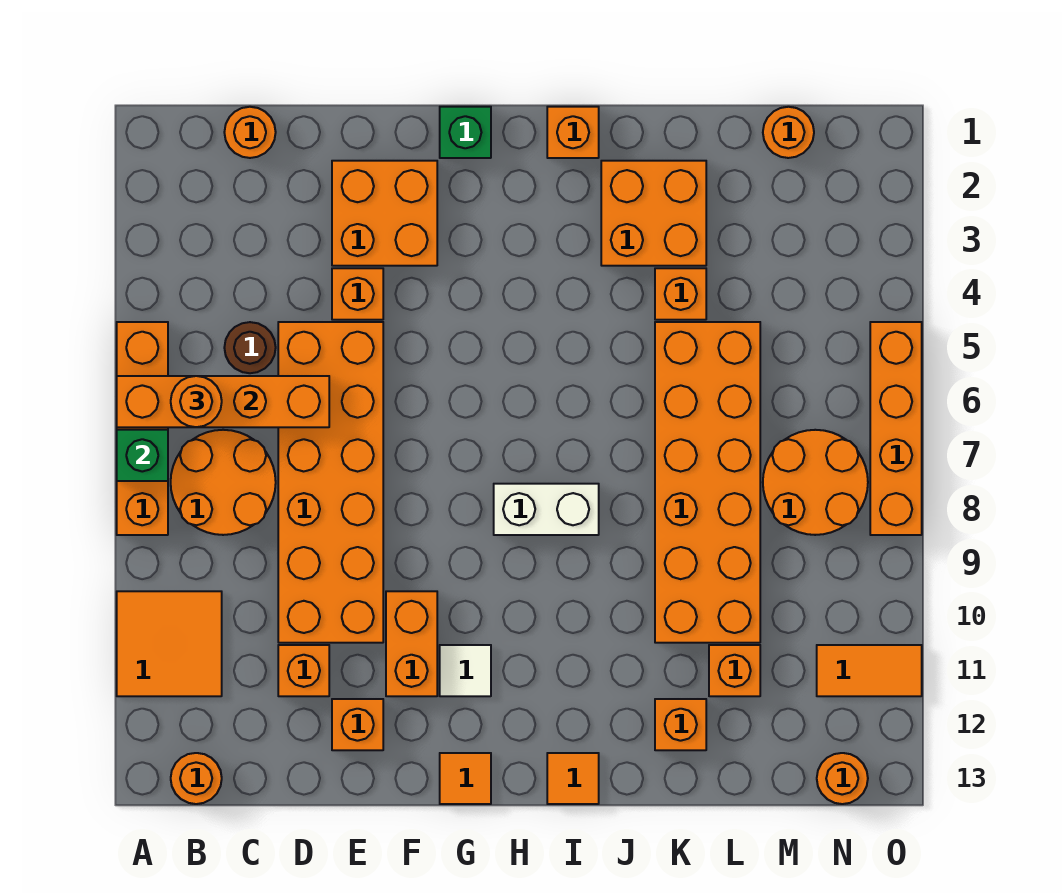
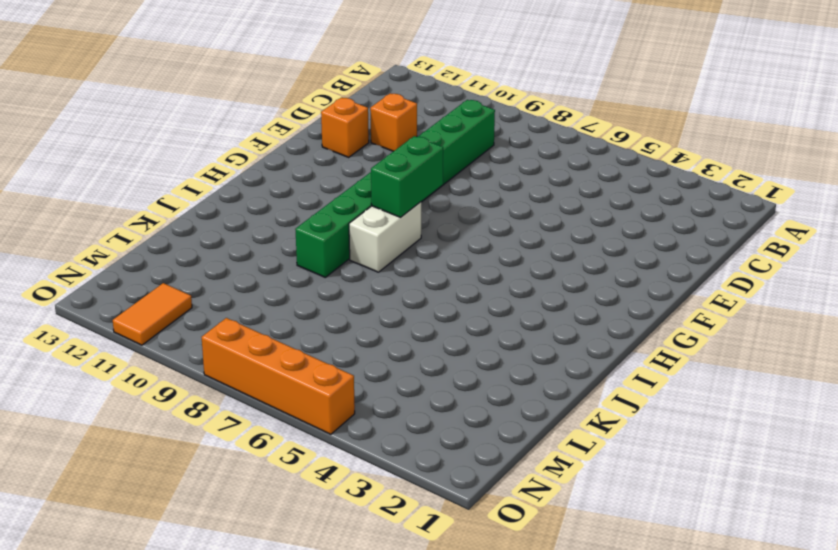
green 1x8 brick [295,100,495,277] -> orange 2x6 brick [278,322,383,643]
green 1x2 brick [371,136,443,217] -> none
none -> orange 1x4 brick [117,322,168,535]
none -> orange 2x2 tile [117,591,222,696]
none -> orange 2x2 round brick [171,430,276,535]
none -> orange 1x1 round brick [171,753,222,804]

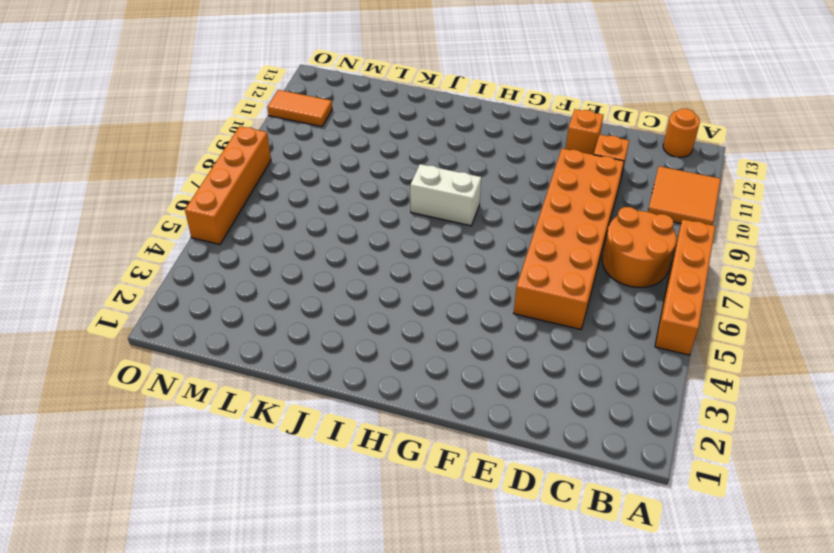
none -> orange 1x1 round brick [224,107,276,158]
none -> brown 1x1 round brick [224,322,276,373]
none -> orange 2x2 brick [332,161,437,266]
none -> orange 1x1 brick [332,268,383,320]

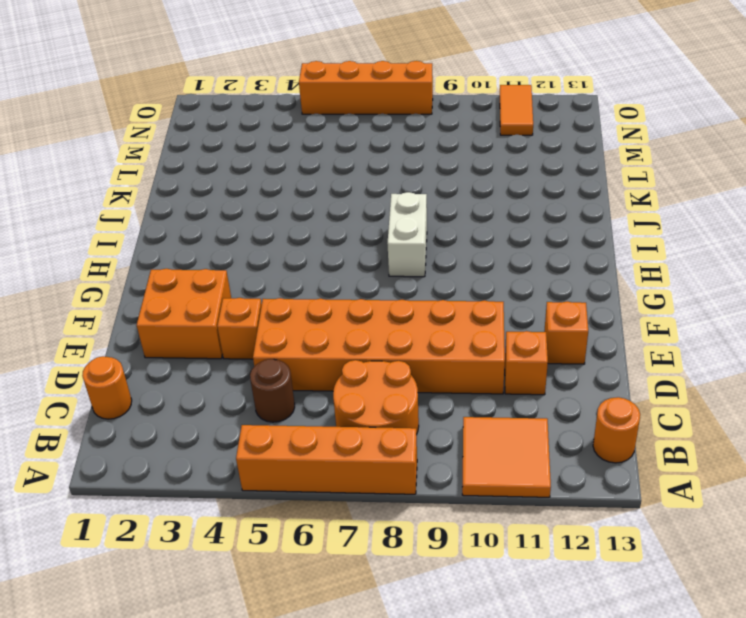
none -> orange 1x2 brick [386,591,437,696]
none -> green 1x1 brick [440,107,491,158]
none -> white 1x1 tile [440,645,491,696]
none -> orange 1x1 tile [440,753,491,804]

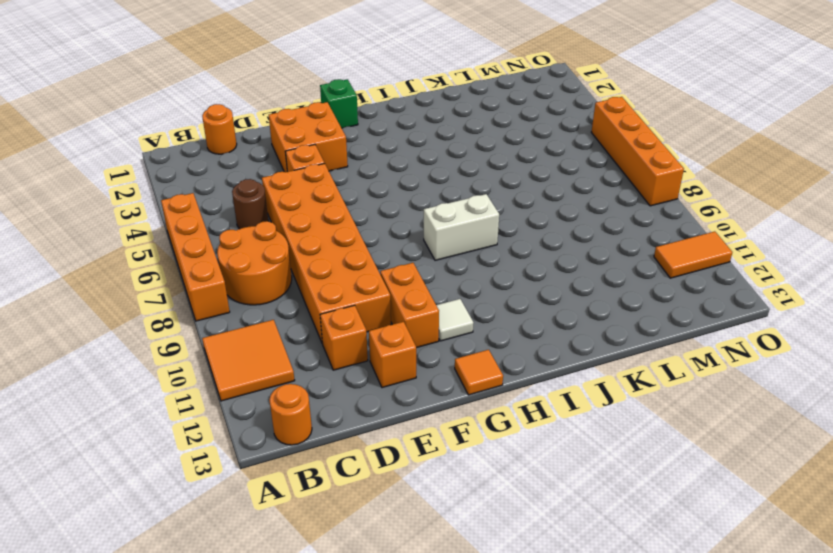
none -> orange 1x1 brick [547,107,599,158]
none -> orange 1x1 tile [547,753,599,804]
none -> orange 2x2 brick [601,161,706,266]
none -> orange 1x1 brick [655,268,706,320]

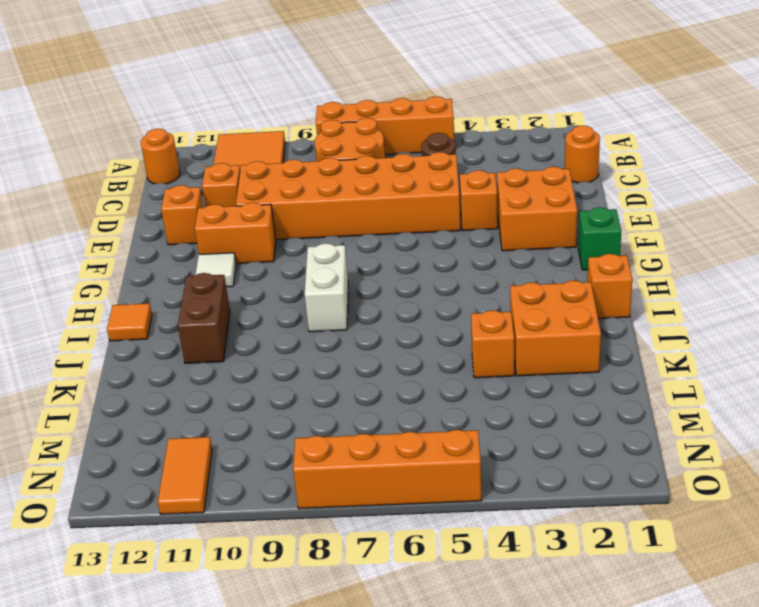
brown 1x2 brick [178,273,230,363] -> none
none -> orange 1x1 tile [440,753,491,804]
none -> orange 2x6 brick [655,322,760,643]
none -> orange 1x1 brick [655,699,706,750]
none -> orange 1x1 brick [709,645,760,696]

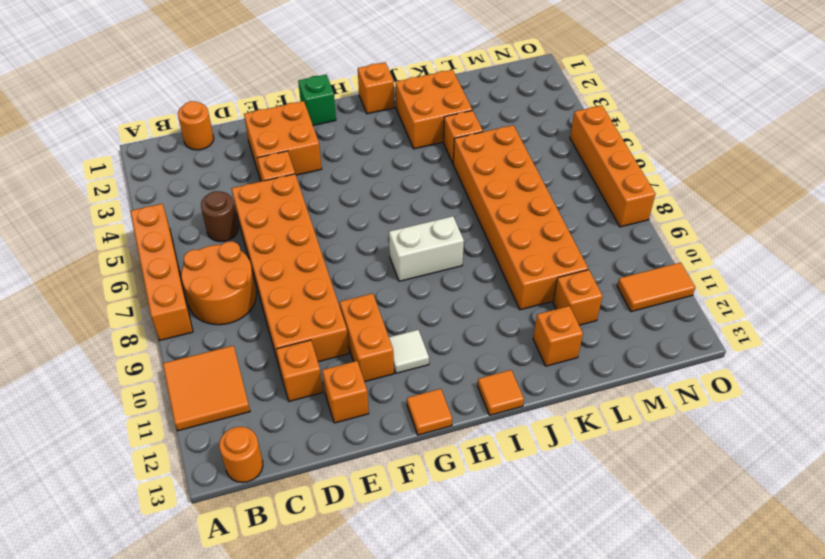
none -> orange 1x1 round brick [763,107,814,158]
none -> orange 2x2 round brick [763,430,868,535]
none -> orange 1x1 round brick [817,753,868,804]
none -> orange 1x4 brick [117,376,329,427]

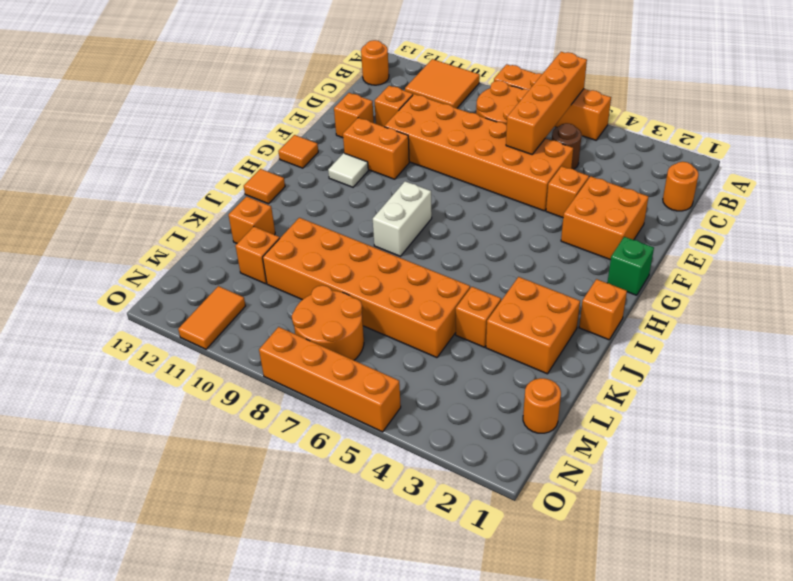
none -> orange 1x1 round brick [817,753,868,804]
none -> green 1x1 brick [117,430,168,481]
none -> orange 1x1 round brick [171,376,222,427]

